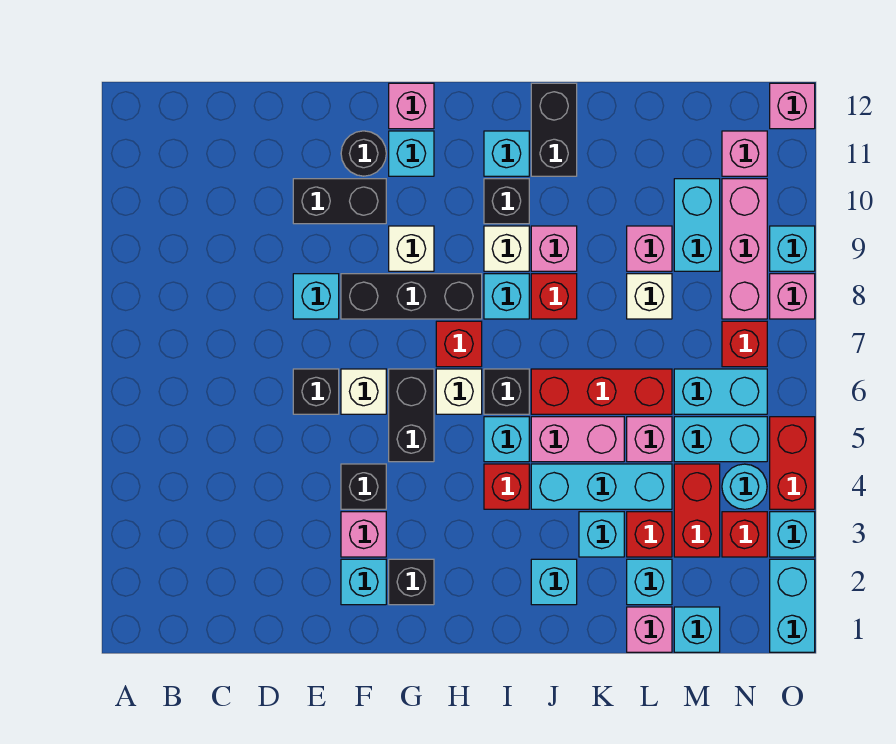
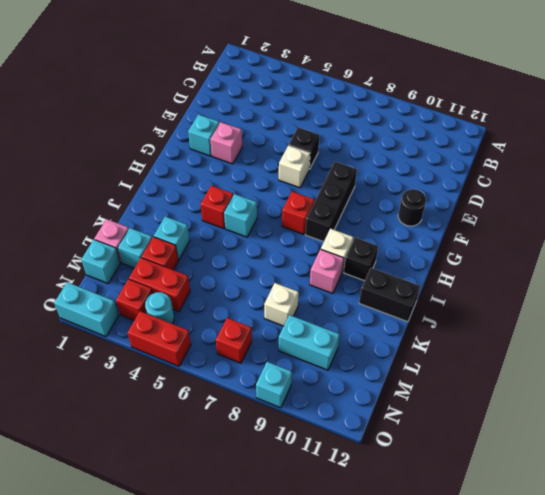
none -> cyan 1x1 brick [293,274,339,319]
none -> black 1x2 brick [293,179,386,224]
none -> black 1x1 brick [341,464,386,509]
none -> black 1x1 brick [389,559,434,605]

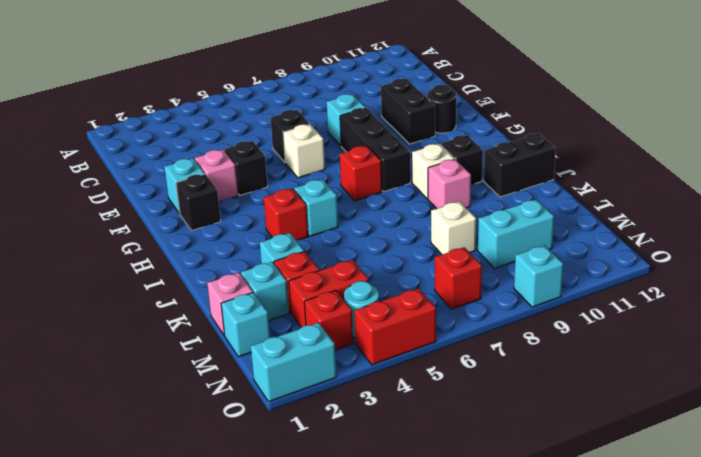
none -> black 1x2 brick [389,369,434,462]
none -> white 1x1 brick [389,226,434,271]
none -> cyan 1x1 brick [389,131,434,176]
none -> pink 1x1 brick [389,83,434,129]

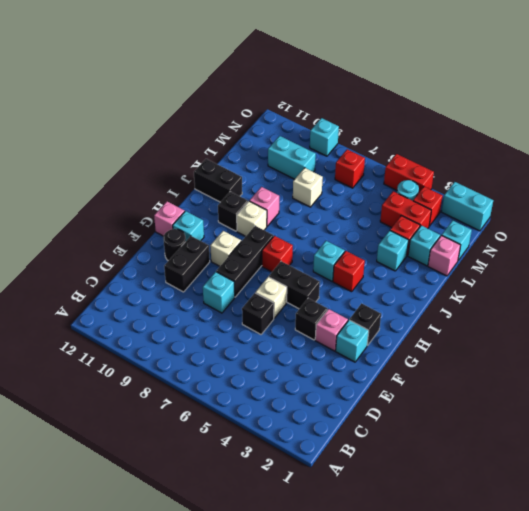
none -> white 1x1 brick [436,369,482,414]
none -> black 1x1 brick [484,369,529,414]
none -> cyan 1x1 brick [484,274,529,319]
none -> cyan 1x1 brick [484,131,529,176]

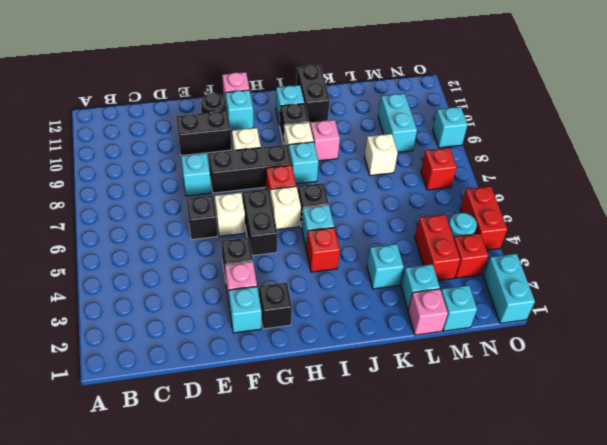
none -> cyan 1x1 brick [531,559,577,605]
none -> cyan 1x3 brick [531,464,672,509]
none -> pink 1x2 brick [531,417,624,462]
none -> red 1x3 brick [531,369,672,414]

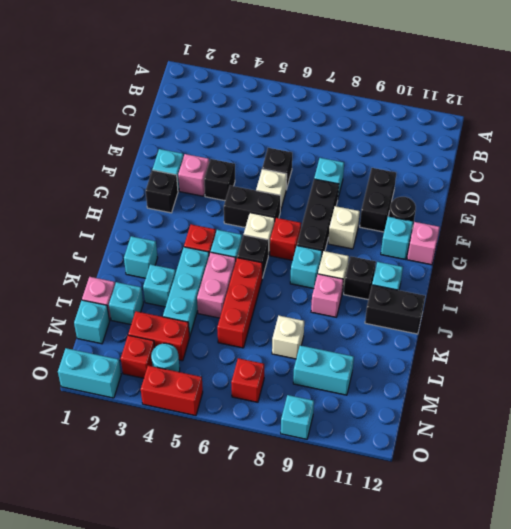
none -> red 1x1 brick [531,274,577,319]
none -> red 1x1 brick [627,512,672,557]
none -> pink 1x1 brick [627,417,672,462]
none -> pink 1x1 brick [627,226,672,271]

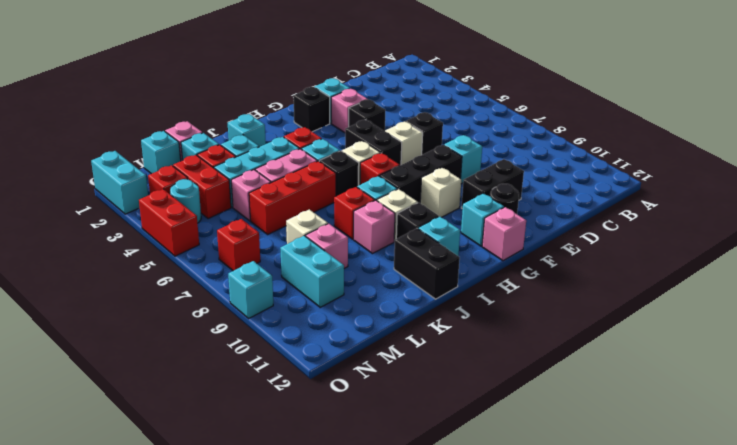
none -> cyan 1x2 brick [674,417,767,462]
none -> cyan 1x2 brick [674,369,767,414]
none -> pink 1x3 brick [722,179,767,319]
none -> pink 1x1 brick [722,131,767,176]

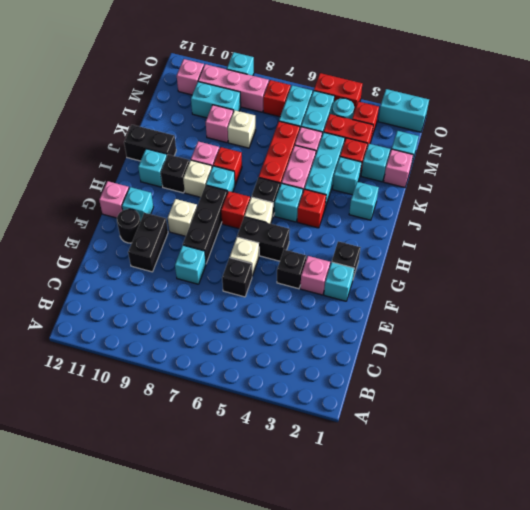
none -> cyan 1x1 brick [770,512,815,557]
none -> pink 1x1 brick [770,274,815,319]
none -> pink 1x1 brick [770,83,815,129]

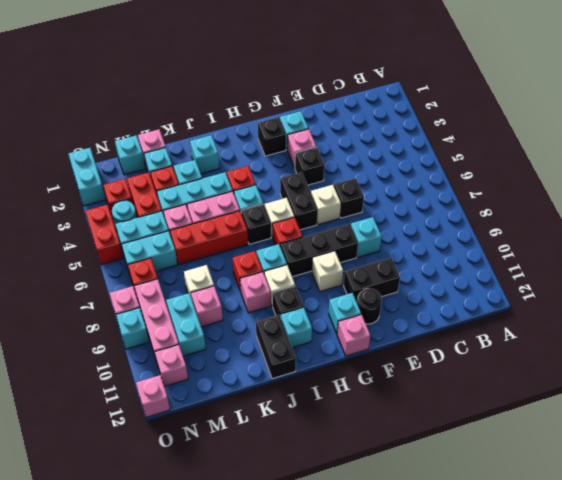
none -> cyan 1x1 brick [770,512,815,557]

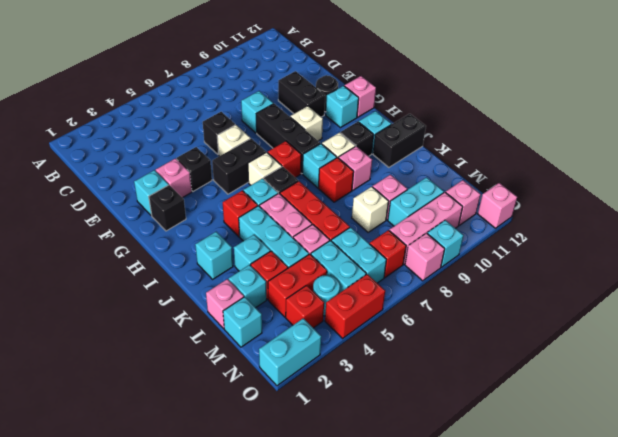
none -> cyan 1x1 brick [770,512,815,557]

